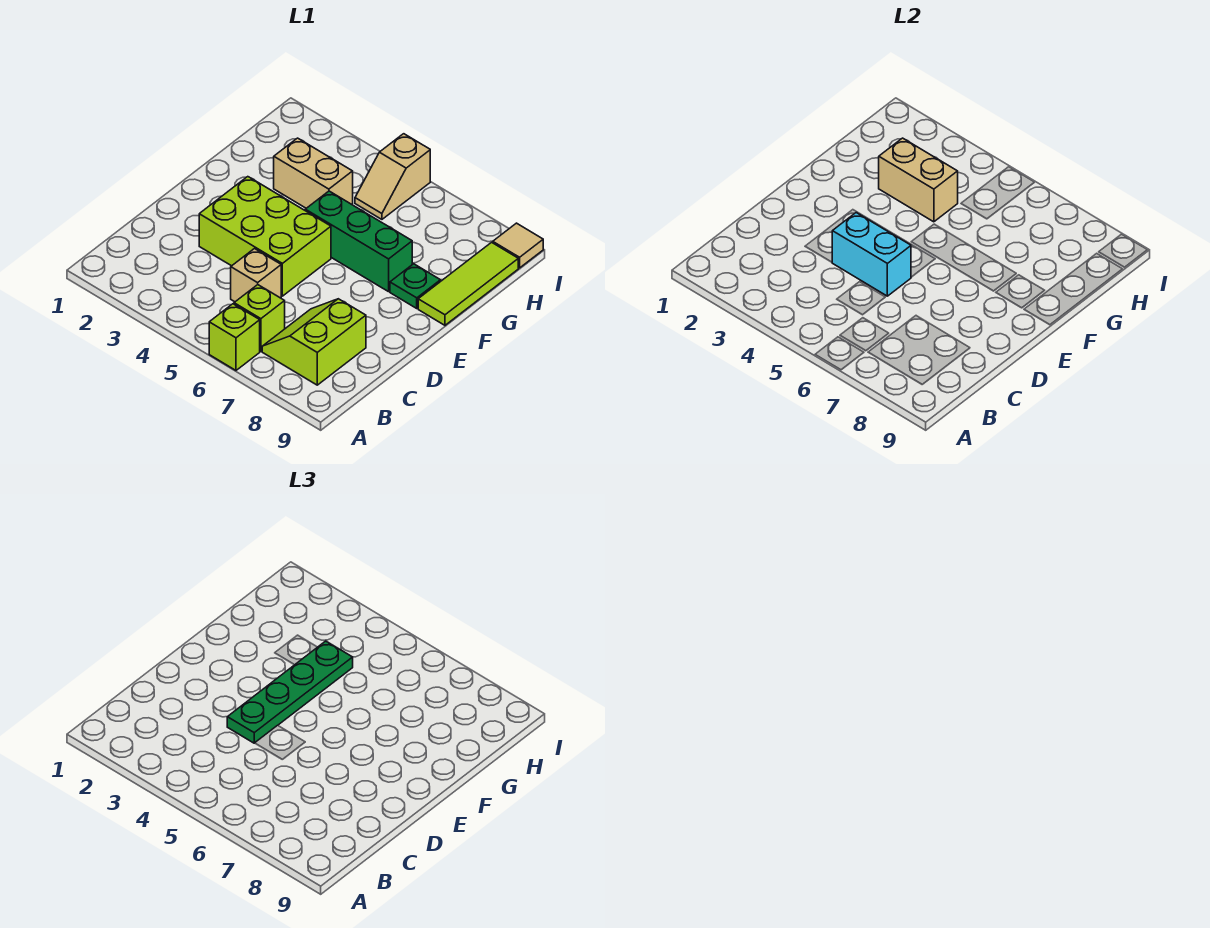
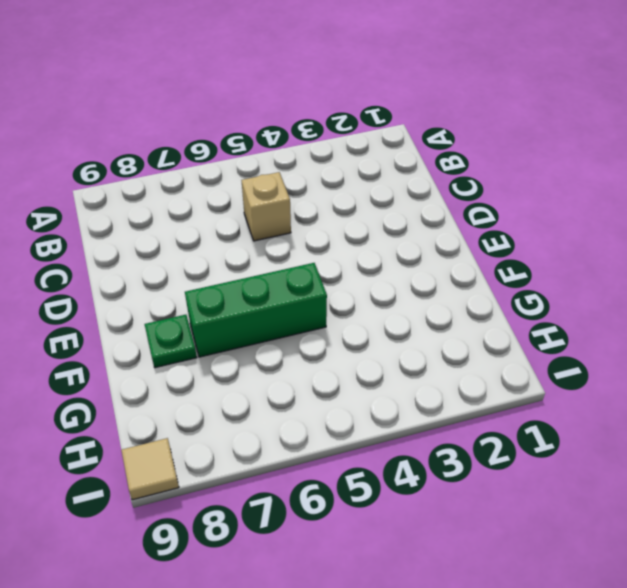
none -> lime 1x1 brick [209,304,260,370]
none -> lime 1x1 brick [234,285,285,351]
none -> lime 2x2 slope [262,299,366,385]

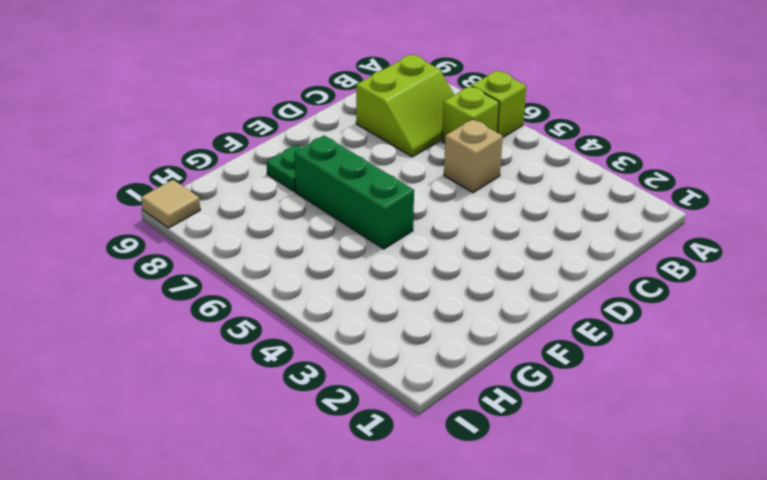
none -> lime 2x3 brick [199,177,331,296]
none -> lime 1x3 tile [418,242,518,325]
none -> tan 1x2 brick [274,138,353,208]

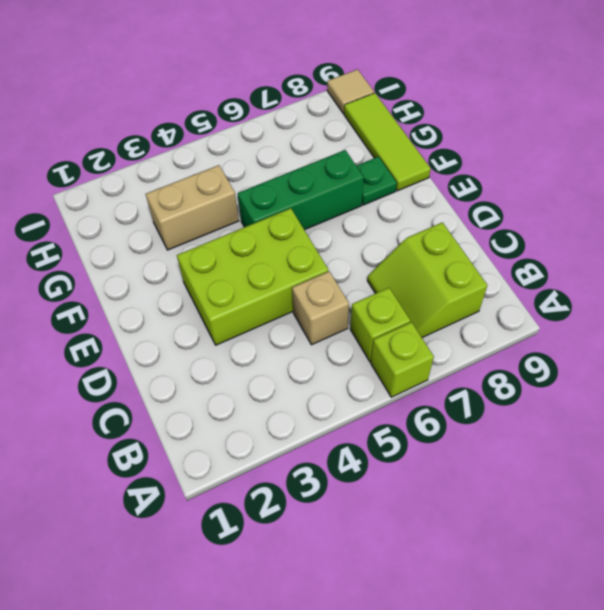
none -> tan 1x2 slope [355,134,430,219]
none -> cyan 1x2 brick [832,213,911,296]
none -> tan 1x2 brick [879,138,958,222]

